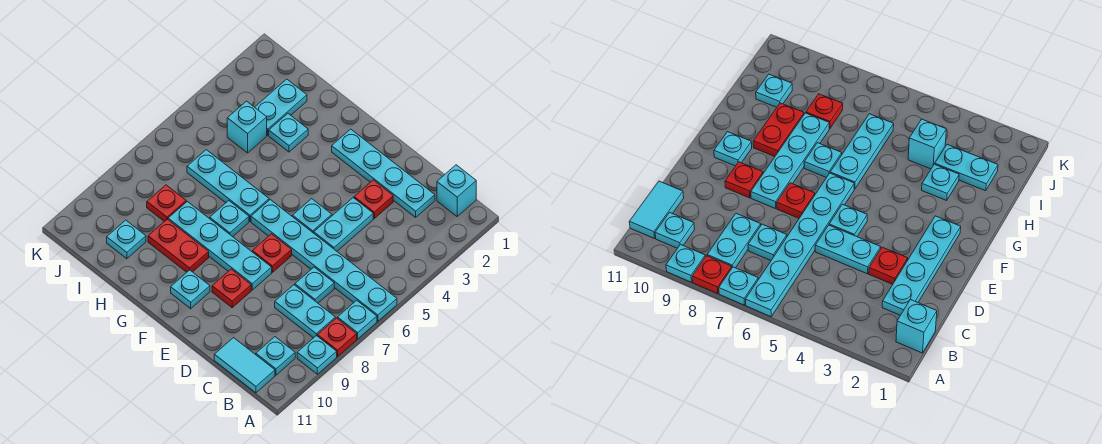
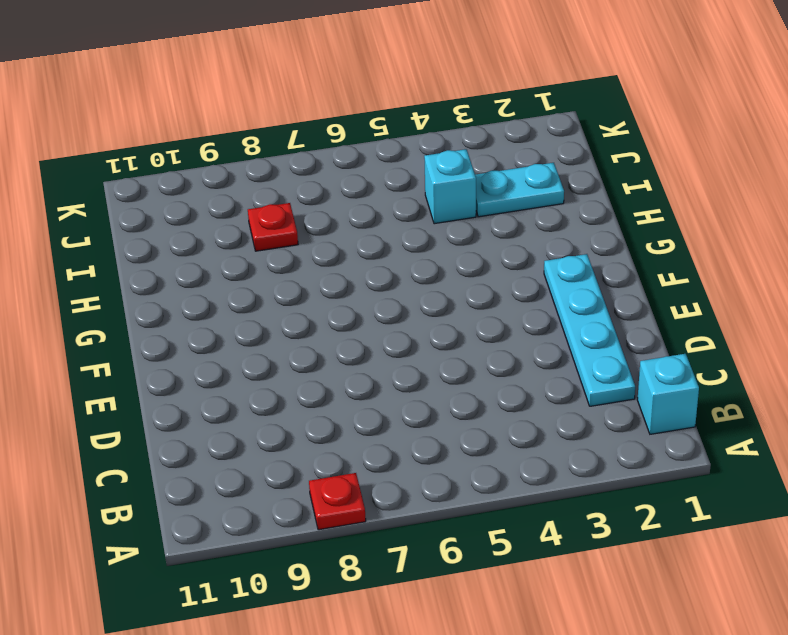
none -> cyan 1x6 plate [251,200,397,321]
none -> cyan 1x1 plate [337,300,377,339]
none -> cyan 1x1 plate [297,336,337,374]

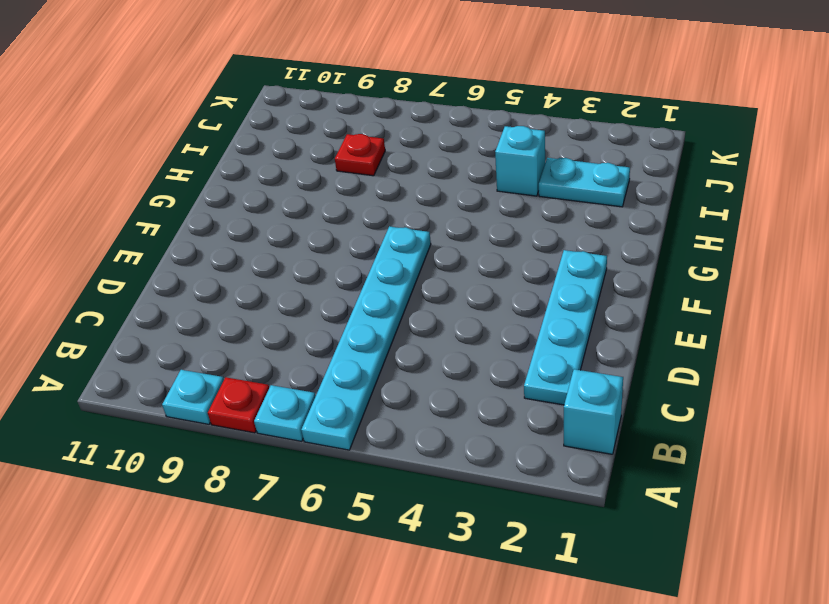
none -> cyan 1x2 plate [275,285,335,338]
none -> cyan 1x1 plate [256,337,295,375]
none -> cyan 1x2 tile [214,338,275,393]

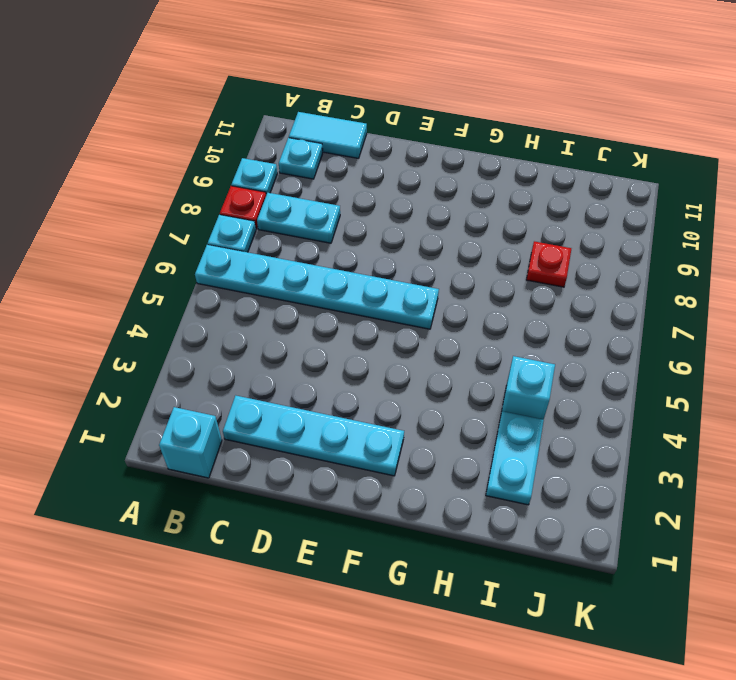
none -> cyan 1x1 plate [295,267,334,303]
none -> red 1x1 plate [354,180,393,218]
none -> cyan 1x2 plate [314,198,373,251]

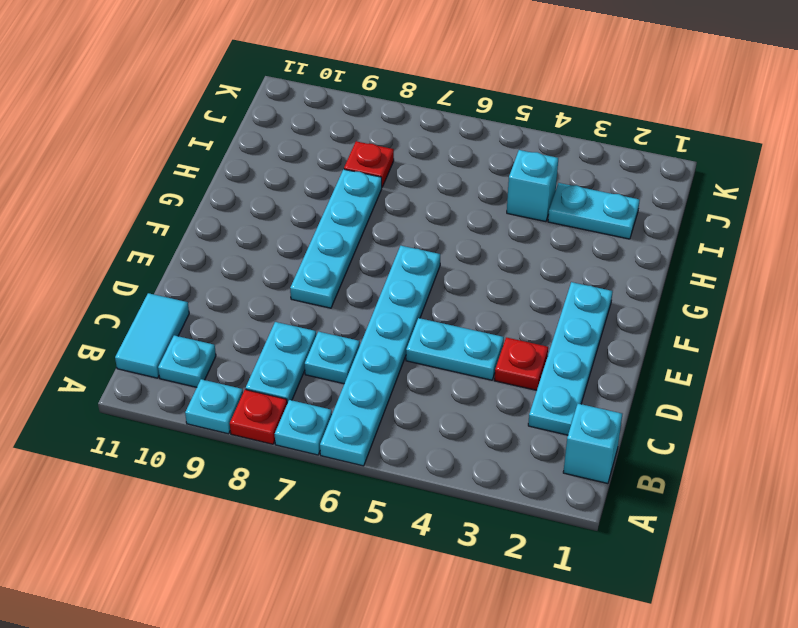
none -> cyan 1x1 plate [292,199,332,233]
none -> red 1x1 plate [252,234,292,272]
none -> red 1x1 plate [212,269,251,308]

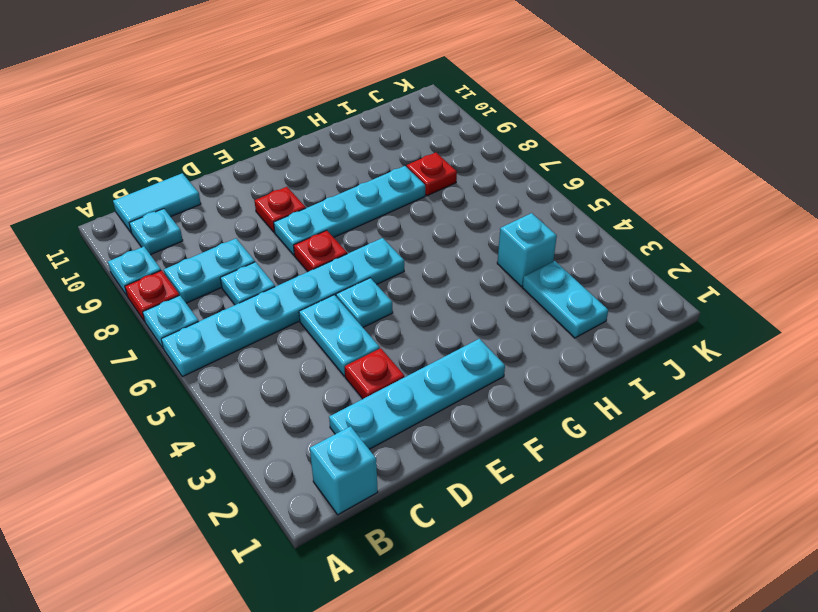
none -> cyan 1x1 plate [171,270,210,309]
none -> cyan 1x3 plate [187,150,269,221]
none -> cyan 1x1 plate [210,201,249,237]

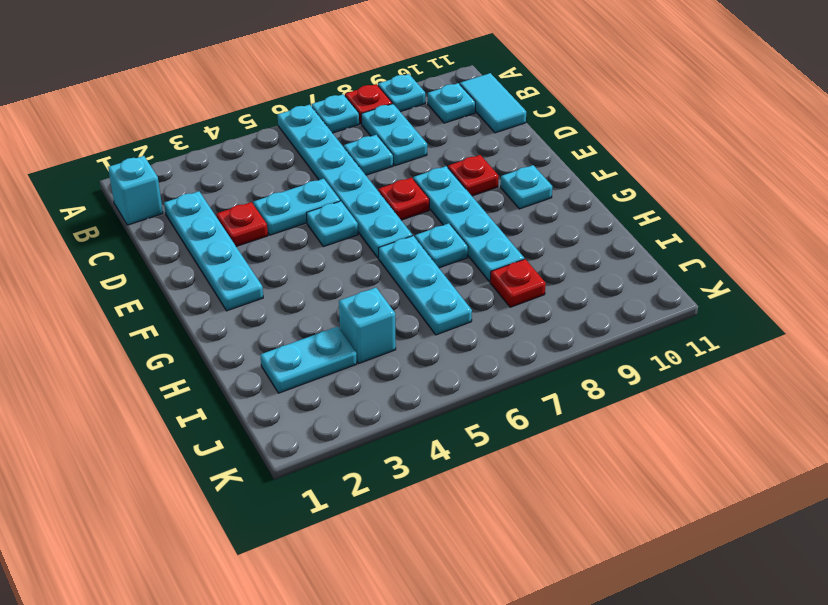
none -> red 1x2 plate [148,219,209,272]
none -> cyan 1x1 plate [269,114,308,152]
none -> cyan 1x1 plate [107,220,146,259]

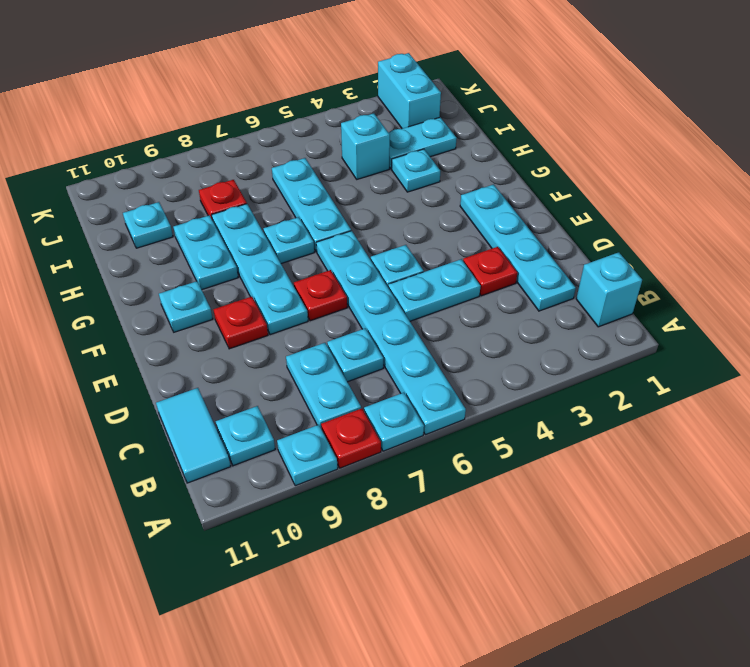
cyan 1x2 plate [173,215,238,289] -> red 1x2 plate [148,219,209,272]
cyan 1x2 brick [378,53,441,129] -> none

